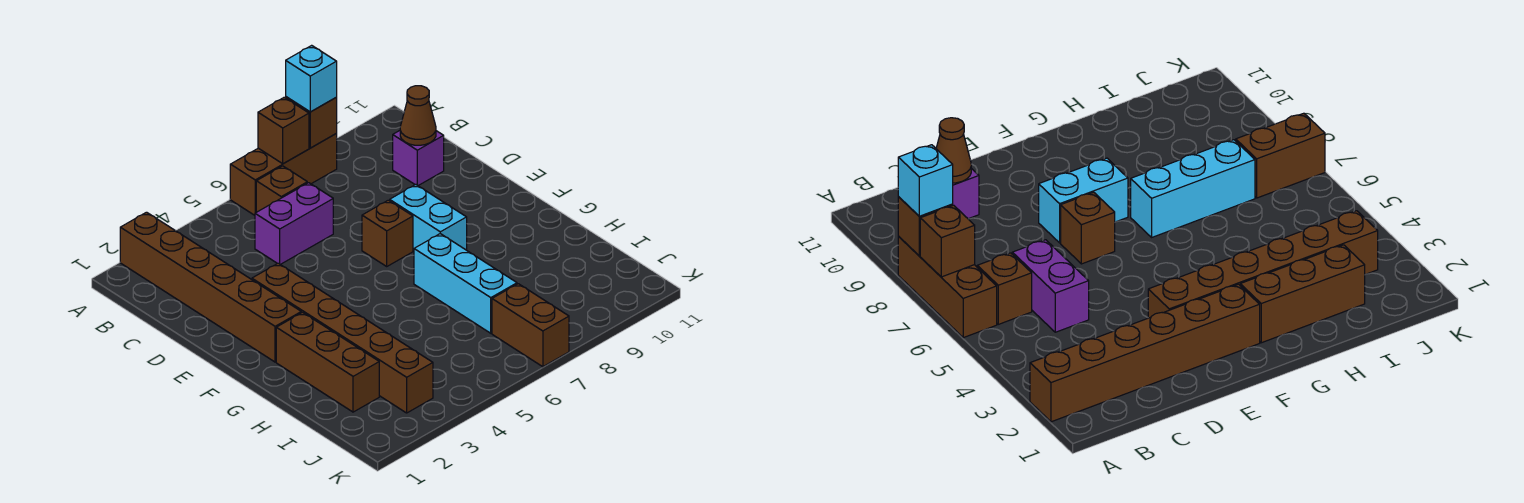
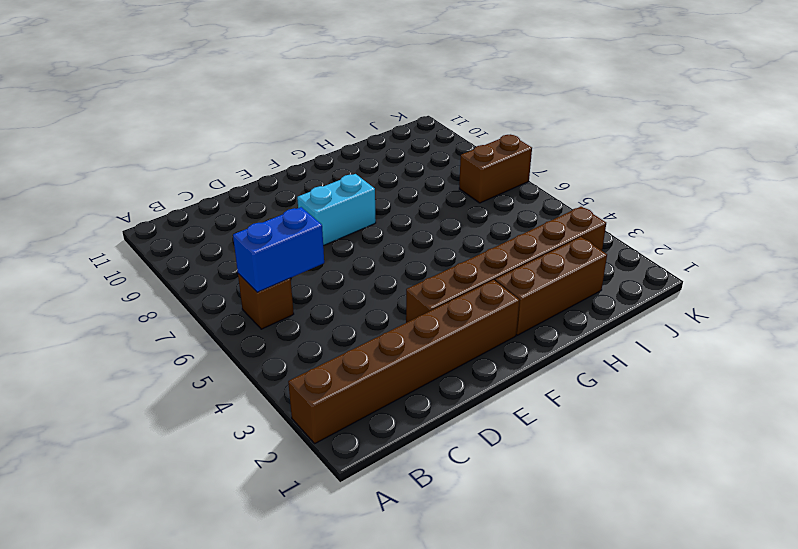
blue 1x2 brick [233,207,324,292] -> none
none -> brown 1x3 brick [230,134,337,215]
none -> purple 1x2 brick [255,183,333,265]
none -> purple 1x1 brick [393,131,444,186]

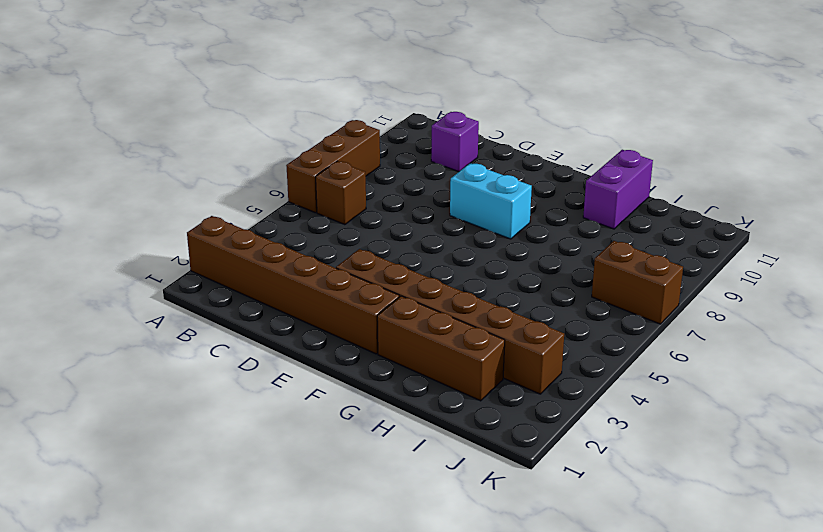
purple 1x2 brick [583,150,653,229] -> purple 1x2 brick moved to [255,183,333,265]
none -> brown 1x1 brick [362,200,413,266]
none -> cyan 1x3 brick [414,234,517,333]
none -> brown 1x1 brick [258,97,309,164]

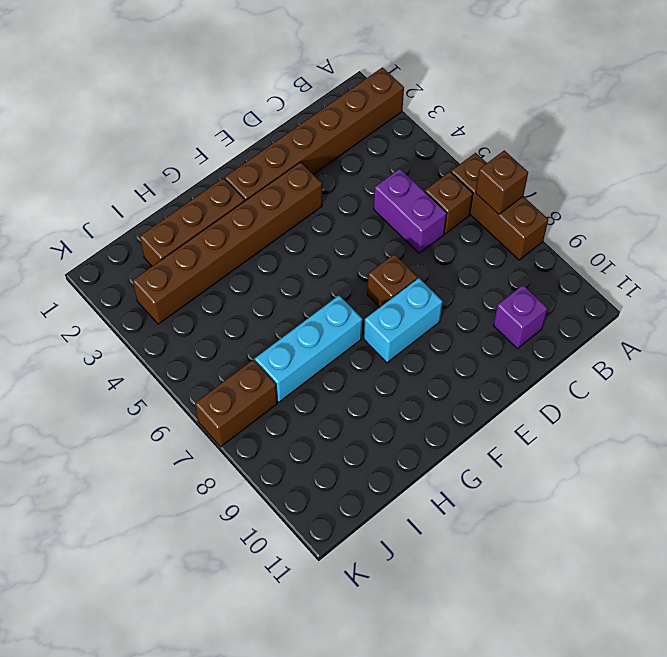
none -> brown 1x1 brick [286,97,337,148]
none -> brown 1x1 cone [400,86,436,145]
none -> cyan 1x1 brick [286,45,337,112]

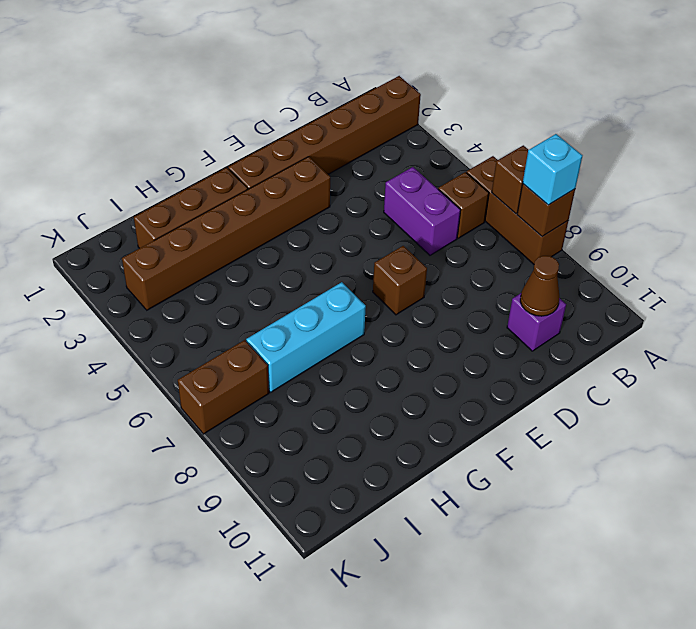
none -> cyan 1x2 brick [390,185,467,251]

